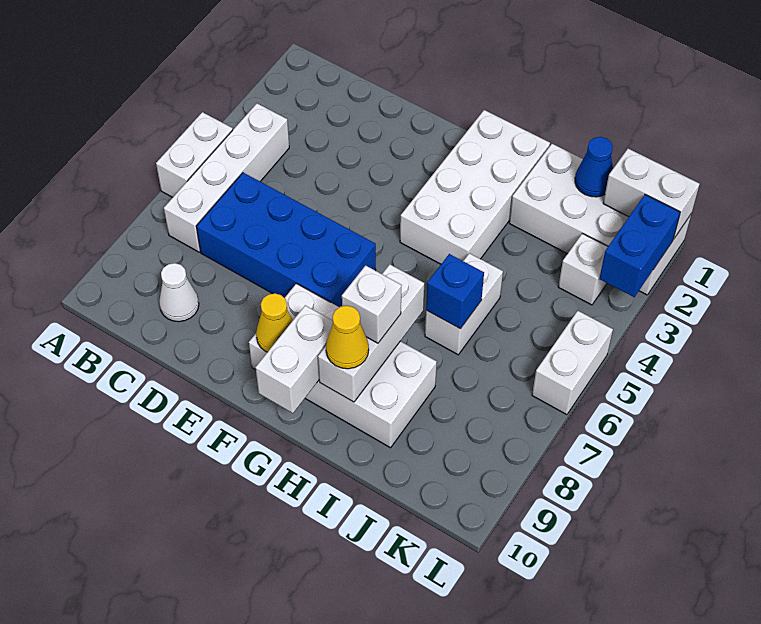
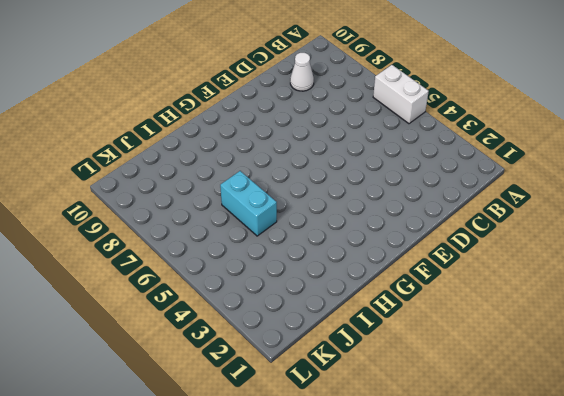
cyan 1x2 brick [220,171,277,236] -> white 1x2 brick [425,253,503,355]
none -> white 1x4 brick [164,103,289,252]
none -> blue 2x4 brick [196,173,376,307]
none -> white 2x4 brick [249,284,437,448]

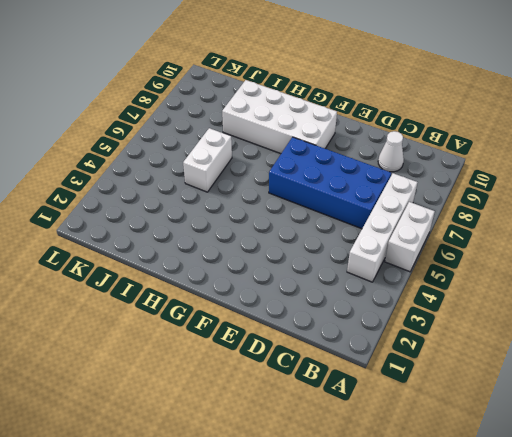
none -> white 2x4 brick [400,110,550,264]
none -> white 2x4 brick [509,144,692,295]
none -> white 1x1 brick [558,233,608,305]

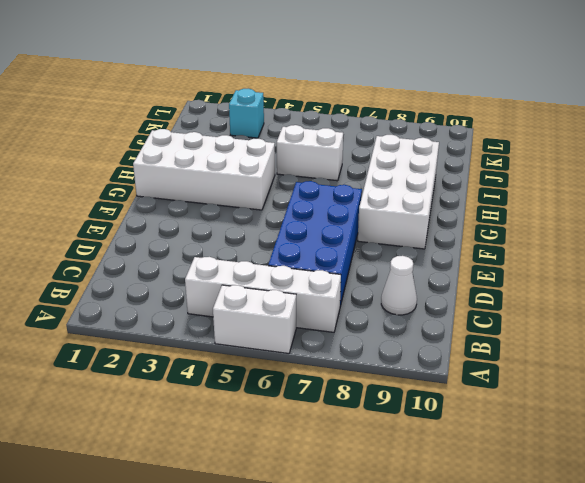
cyan 1x1 brick [229,89,264,138] -> white 1x1 brick [558,233,608,305]
none -> white 2x4 brick [509,144,692,295]
none -> white 1x2 brick [532,311,613,415]
none -> yellow 1x1 cone [256,293,293,352]

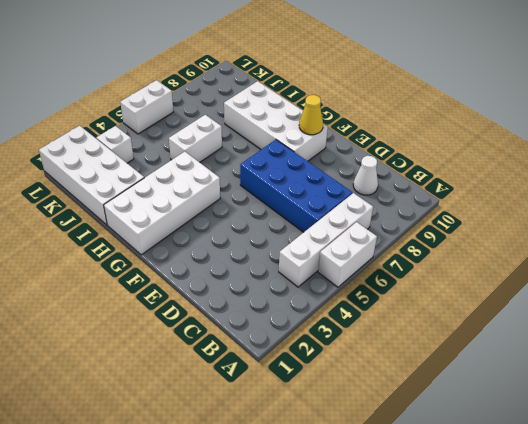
none -> white 1x2 brick [256,305,333,413]
none -> white 1x3 brick [318,264,424,402]
none -> blue 1x1 brick [426,254,484,328]

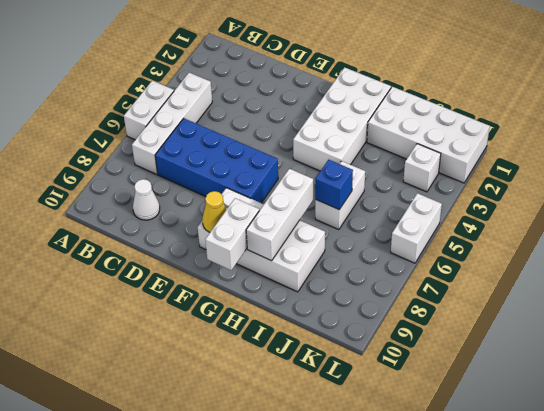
none -> blue 1x1 cone [575,137,613,197]
none -> white 1x2 brick [603,149,700,239]
none -> blue 1x2 brick [599,195,680,297]

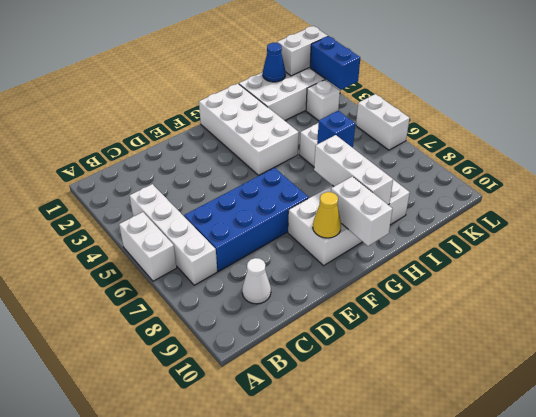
none -> white 1x1 brick [342,265,402,343]
none -> yellow 1x1 cone [326,306,369,369]

